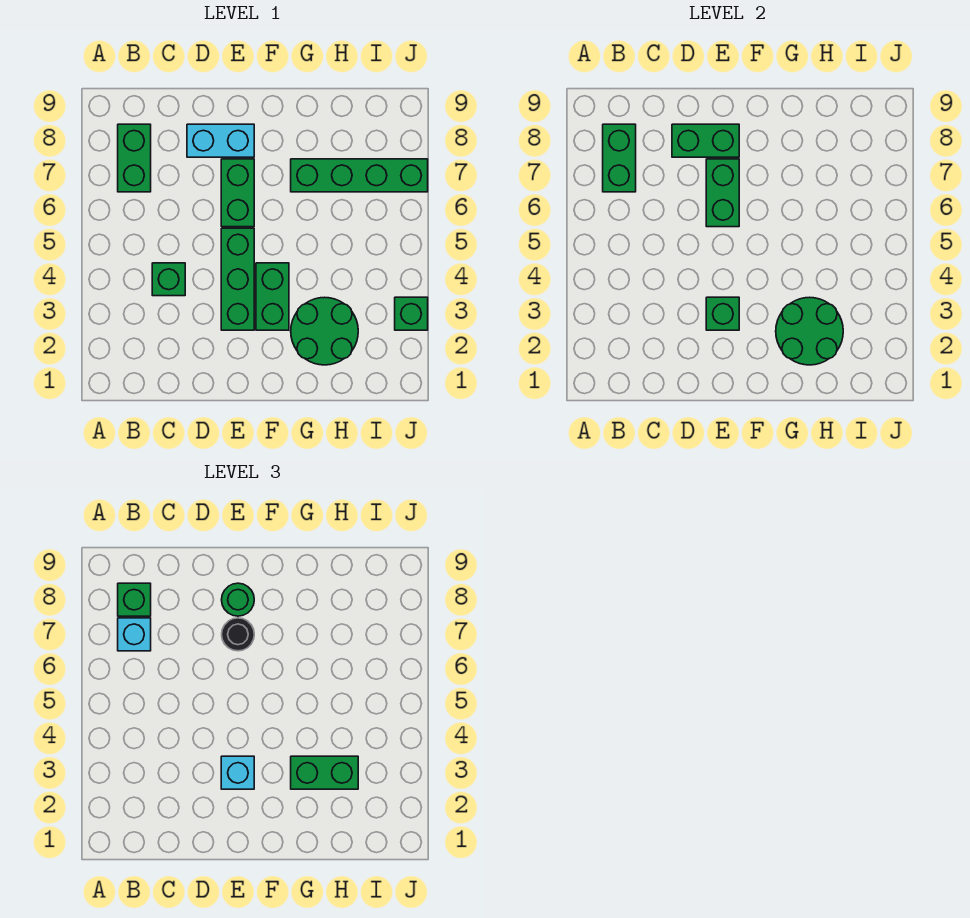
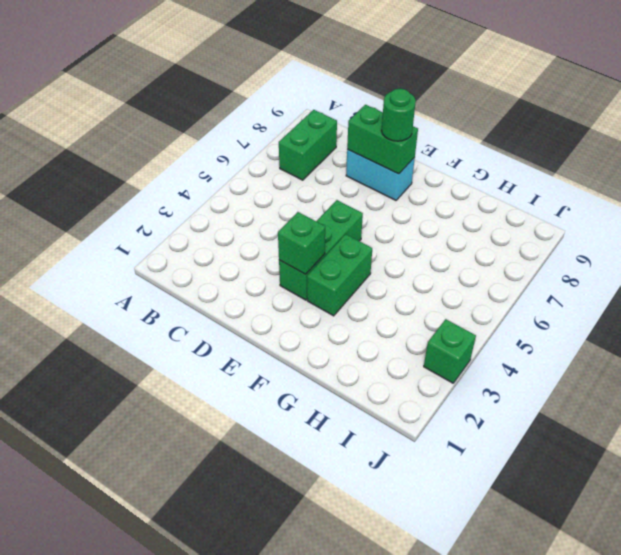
none -> green 1x1 brick [152,263,185,296]
none -> green 1x2 brick [221,159,254,227]
none -> green 2x2 round brick [291,297,358,365]

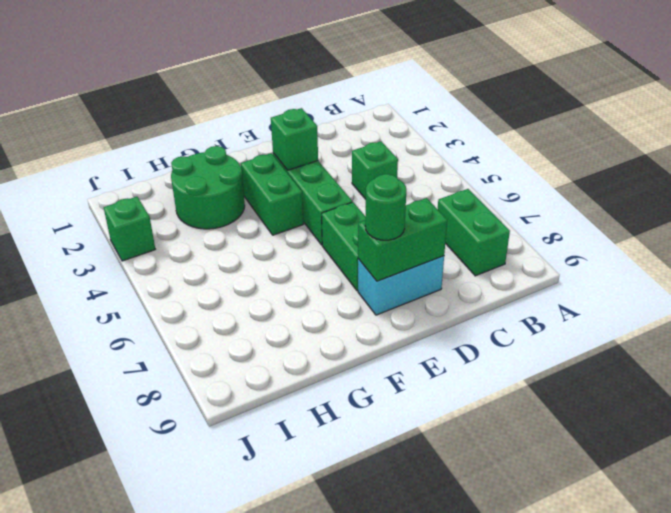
none -> green 1x4 brick [291,159,428,192]
none -> green 1x2 brick [603,124,636,192]
none -> green 1x2 brick [706,159,739,227]

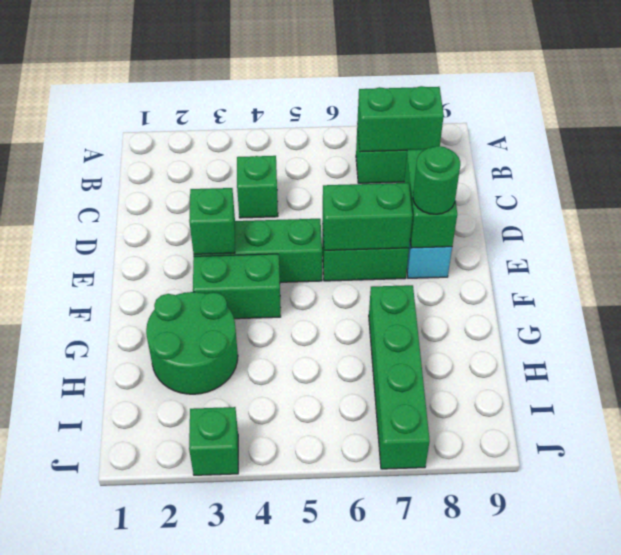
none -> green 2x2 round brick [776,297,843,365]
none -> cyan 1x1 brick [118,618,151,651]
none -> green 1x1 brick [118,583,151,616]

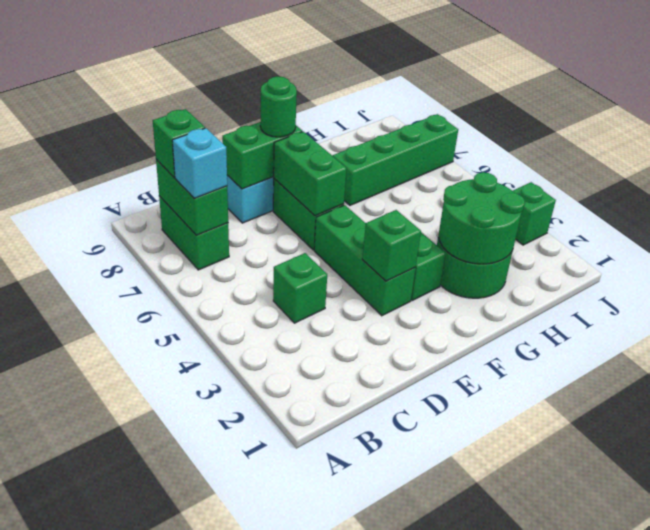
none -> cyan 1x1 brick [221,756,254,789]
none -> black 1x1 round brick [222,618,254,651]
none -> green 1x2 brick [291,756,358,789]

